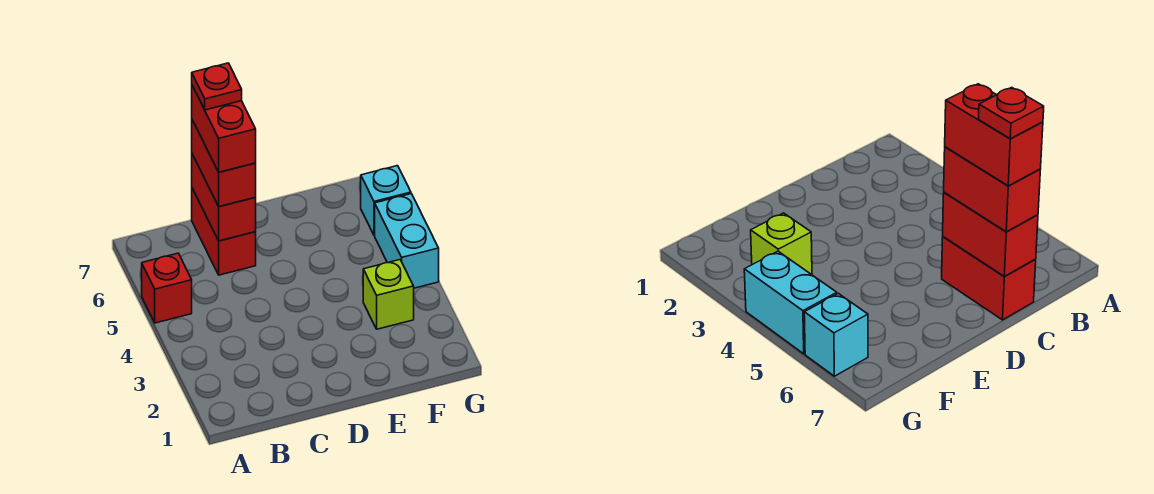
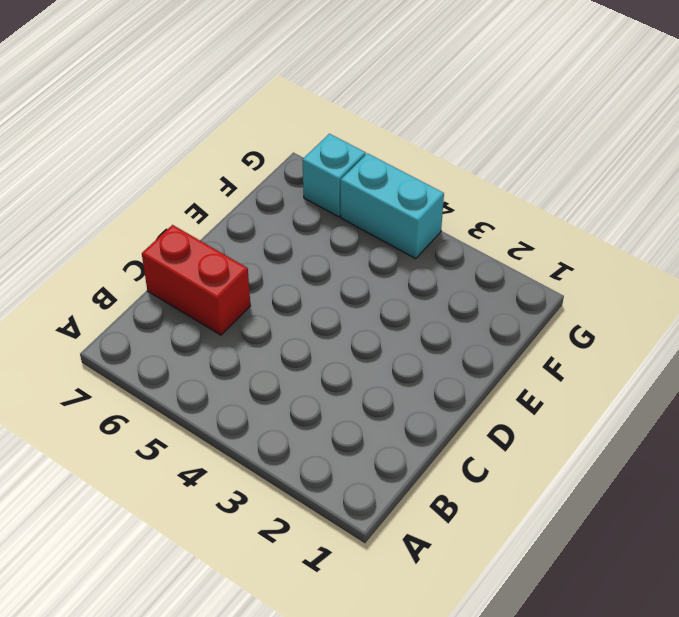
none -> red 1x1 brick [142,253,192,323]
none -> lime 1x1 brick [363,260,414,329]

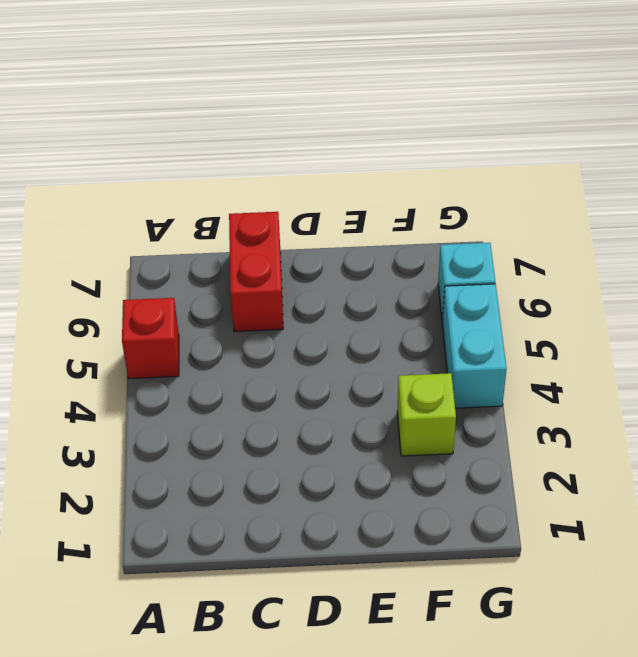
none -> red 1x2 brick [192,154,256,241]
none -> red 1x2 brick [192,120,256,206]

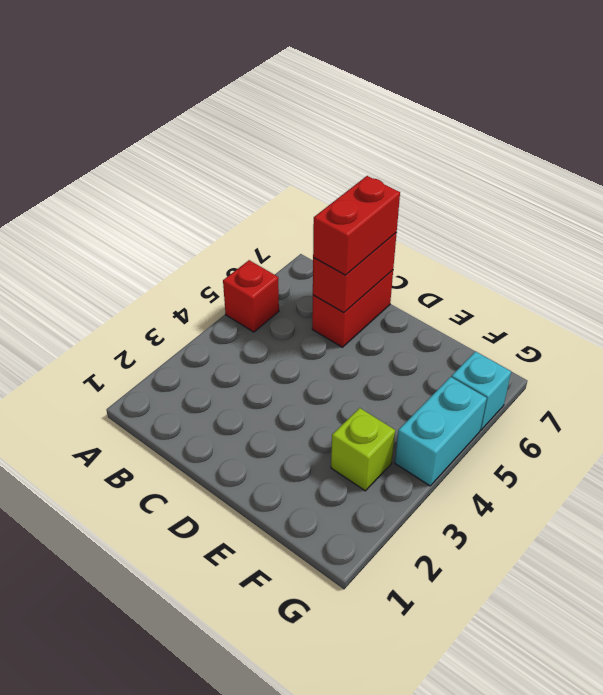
none -> red 1x2 brick [192,86,256,172]
none -> red 1x1 plate [192,63,242,110]

